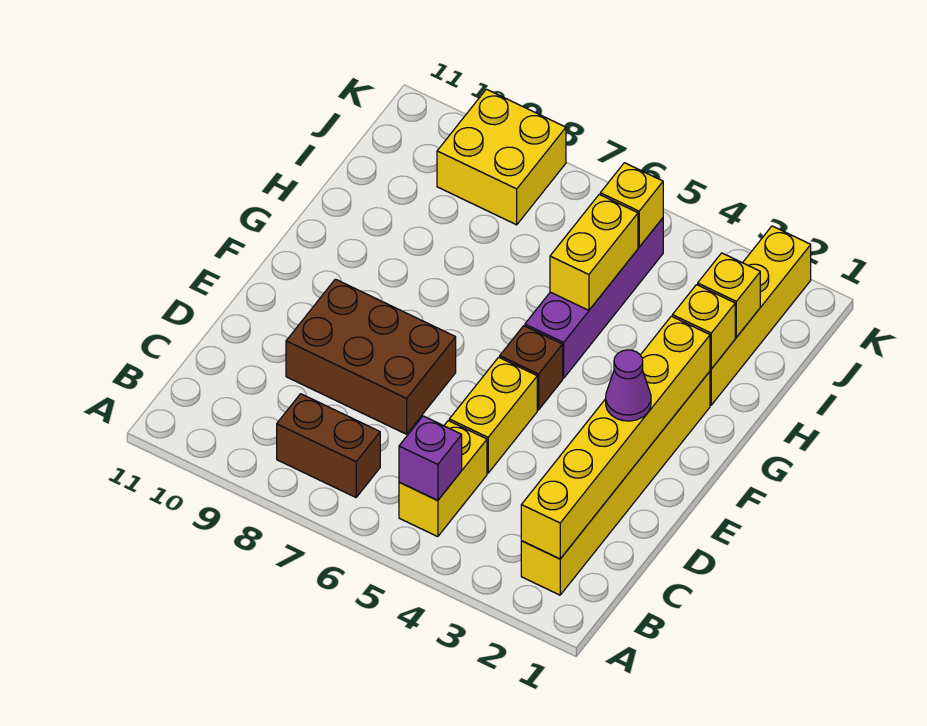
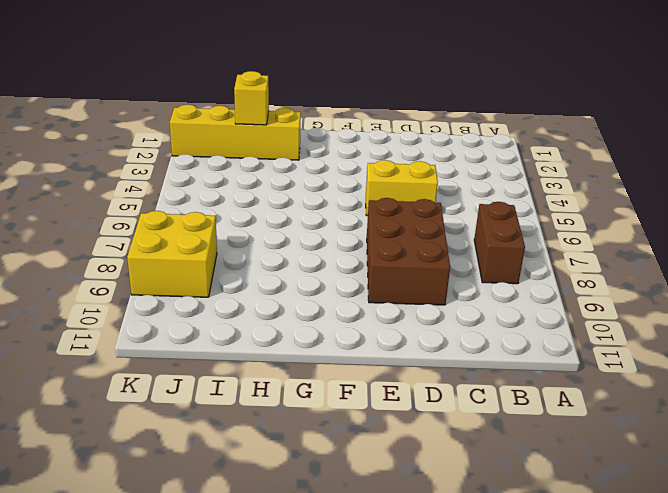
none -> yellow 1x6 brick [521,372,710,595]
none -> yellow 1x2 brick [399,421,487,537]
none -> brown 1x1 brick [500,326,563,410]

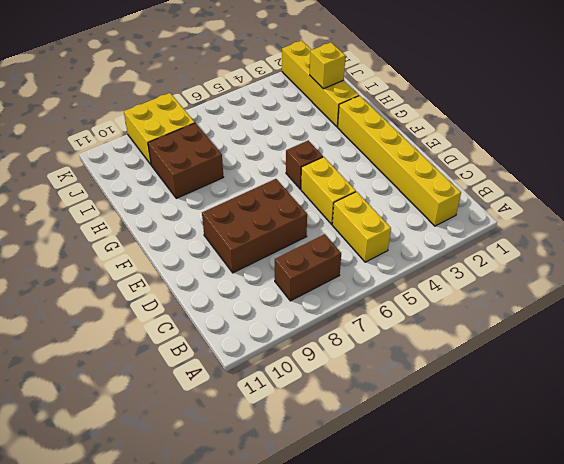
brown 2x2 brick [148,123,223,198] -> none
none -> purple 1x4 brick [525,218,663,378]
none -> yellow 1x6 brick [521,316,710,559]
none -> purple 1x1 brick [399,416,462,500]

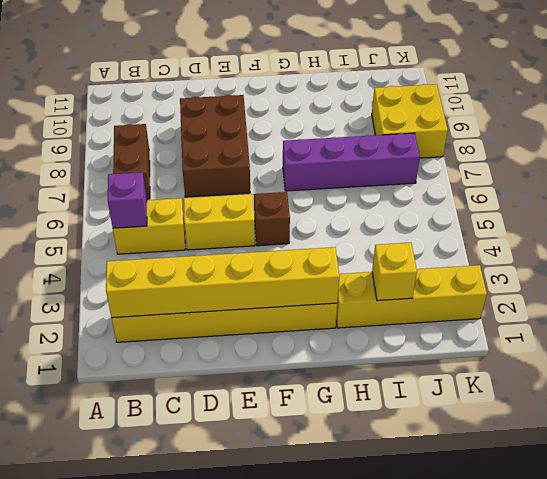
purple 1x4 brick [283,133,420,191] -> purple 1x4 brick moved to [525,218,663,378]
none -> yellow 1x1 brick [672,285,735,369]
none -> yellow 1x2 brick [550,194,638,310]
none -> yellow 1x1 brick [600,163,663,247]

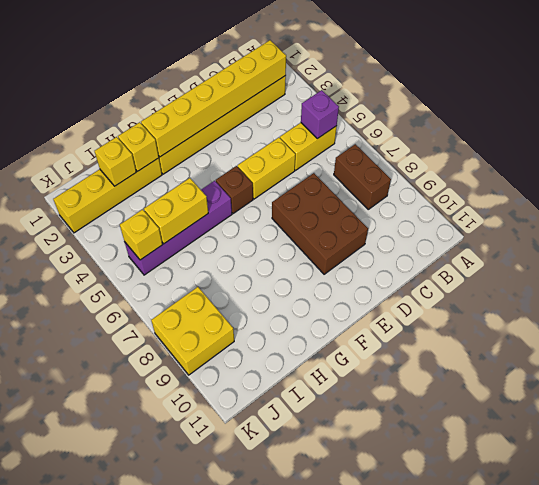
none -> purple 1x1 cone [606,350,651,421]

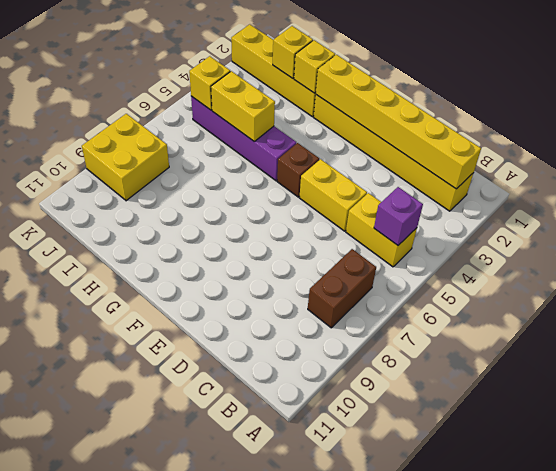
none -> brown 2x3 brick [286,279,456,434]
none -> purple 1x1 cone [606,350,651,421]

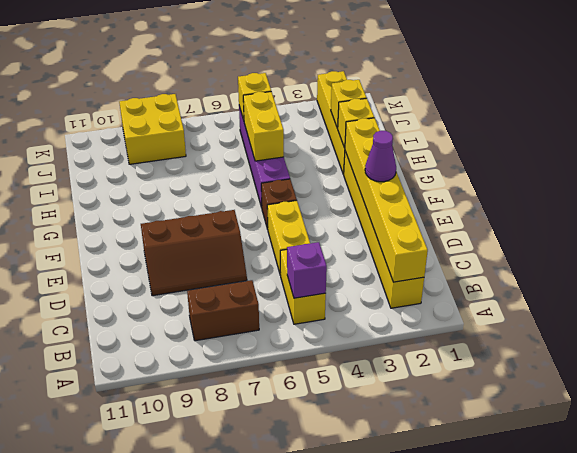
brown 2x3 slope [141,210,247,296] -> brown 2x3 brick [286,279,456,434]

